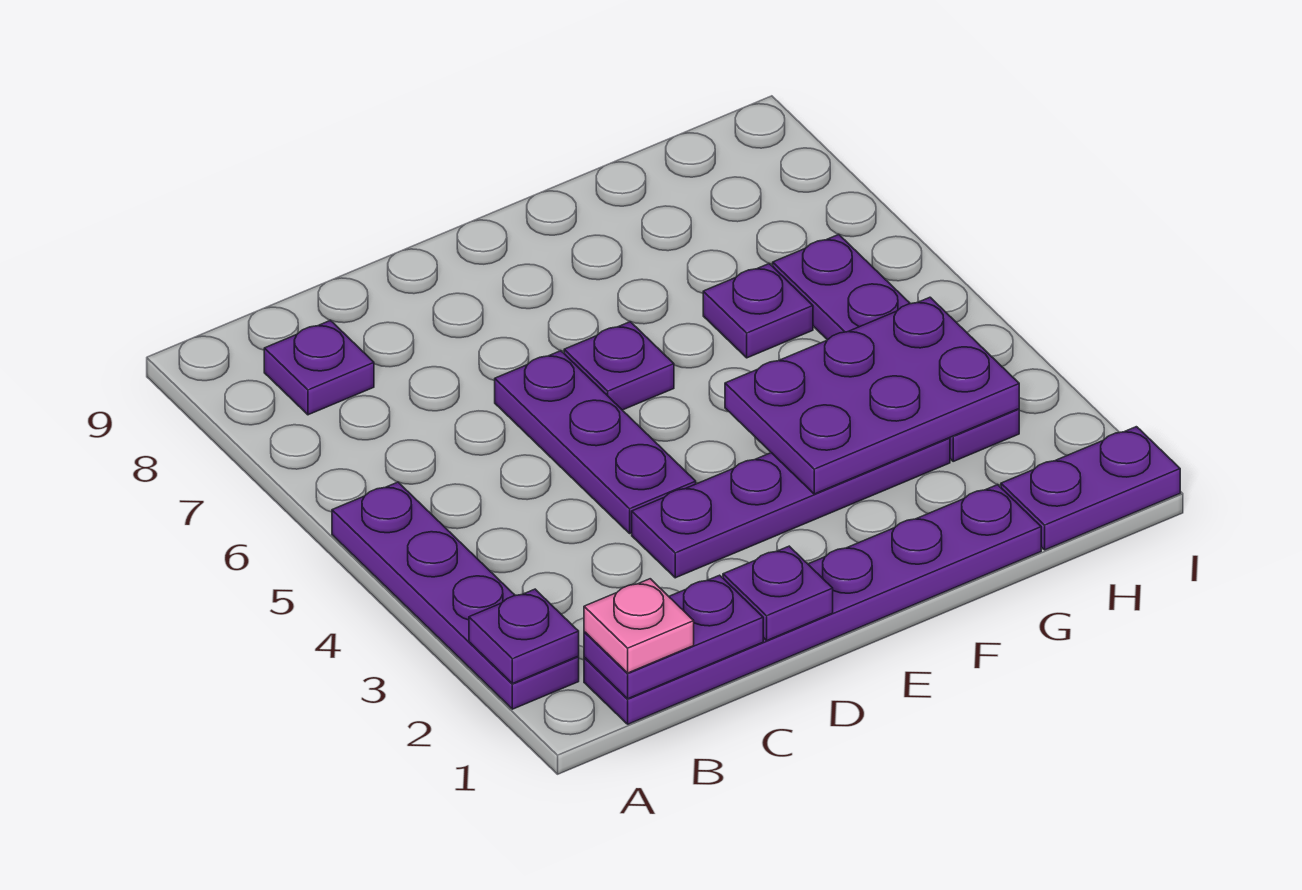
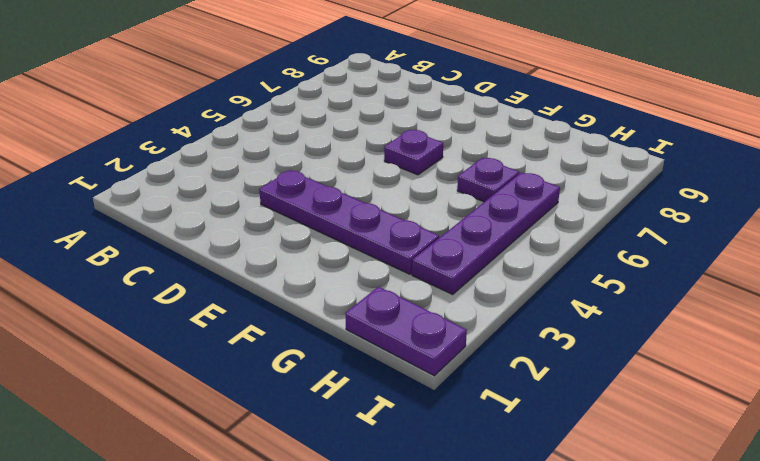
none -> purple 1x4 plate [332,482,579,709]
none -> purple 1x6 plate [584,485,1041,724]
none -> purple 1x1 plate [264,320,374,415]

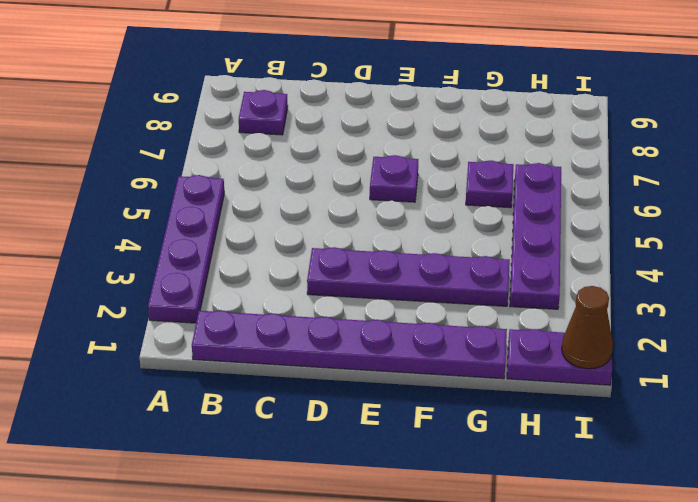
brown 1x1 cone [562,286,613,369] -> none
none -> purple 1x3 plate [495,351,696,533]
none -> purple 1x1 plate [469,589,579,684]
none -> purple 1x2 plate [584,575,763,699]

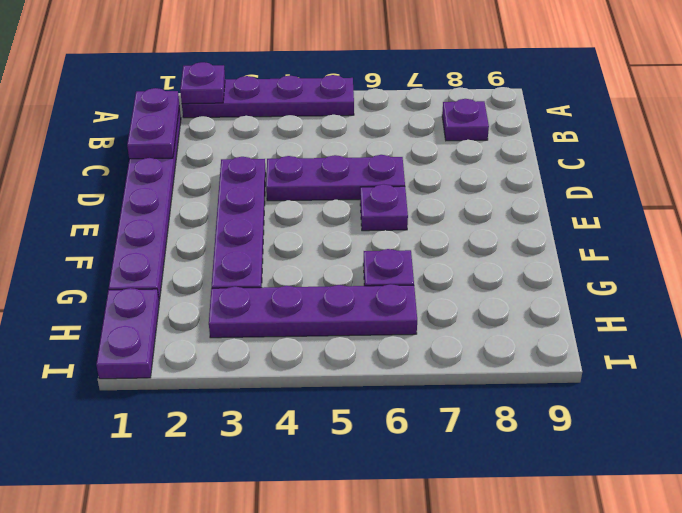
none -> purple 1x1 plate [723,546,833,640]
none -> purple 2x3 plate [725,297,1019,494]
none -> pink 1x1 plate [584,579,694,673]

